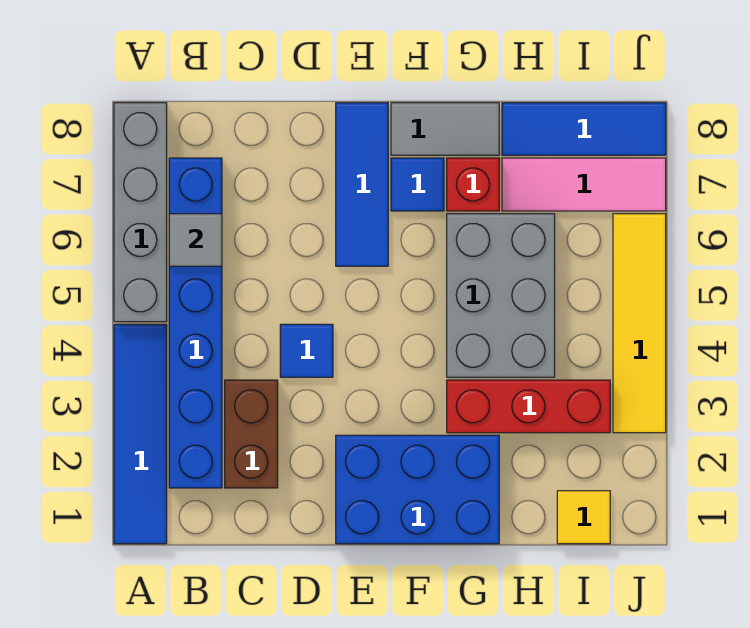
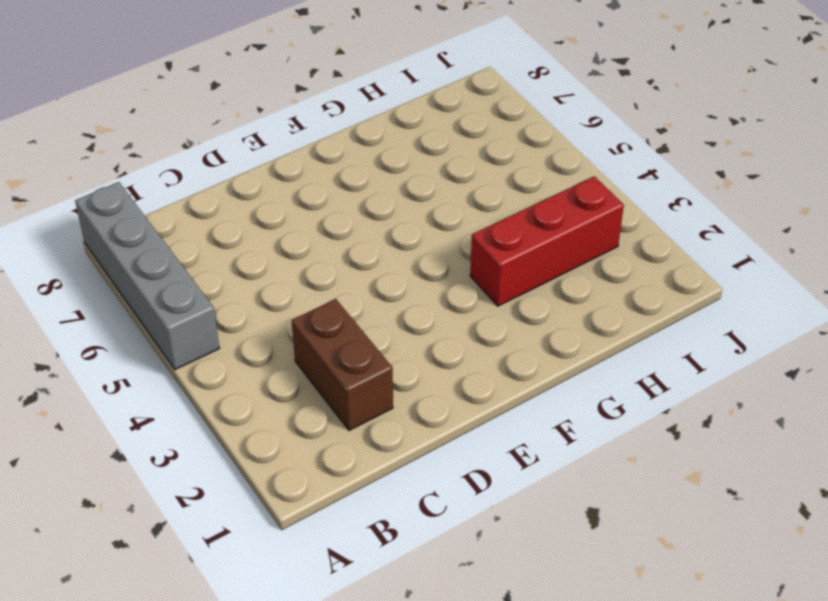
none -> blue 1x4 tile [114,324,167,544]
none -> blue 1x6 brick [169,158,222,488]
none -> blue 1x1 tile [280,324,333,377]

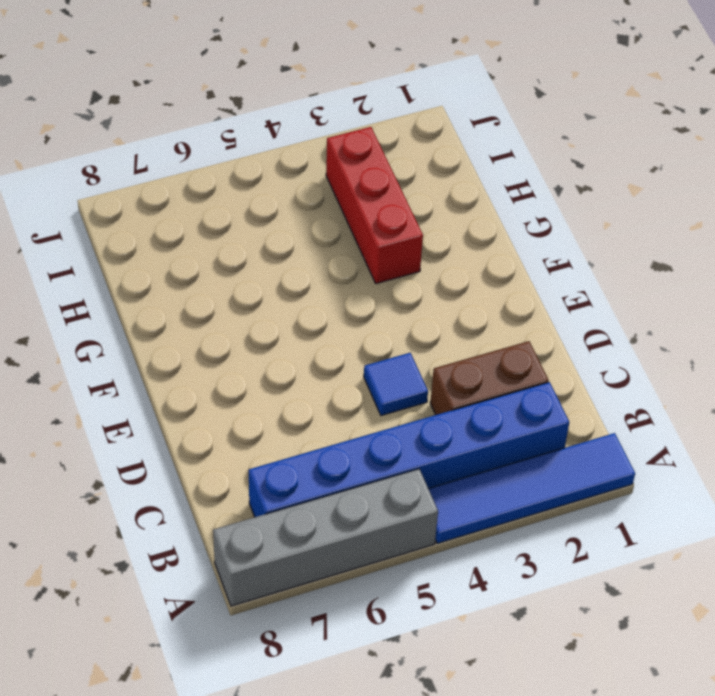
none -> blue 2x3 brick [336,435,499,544]
none -> blue 1x3 tile [336,103,388,266]
none -> blue 1x1 tile [391,158,444,211]

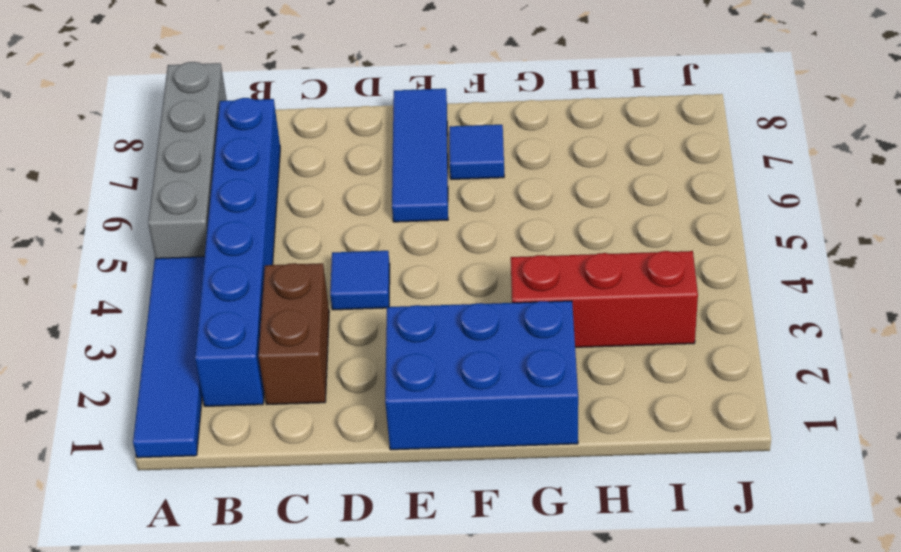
none -> grey 1x2 tile [391,103,499,155]
none -> grey 2x3 brick [447,214,555,377]
none -> red 1x1 brick [447,158,499,211]

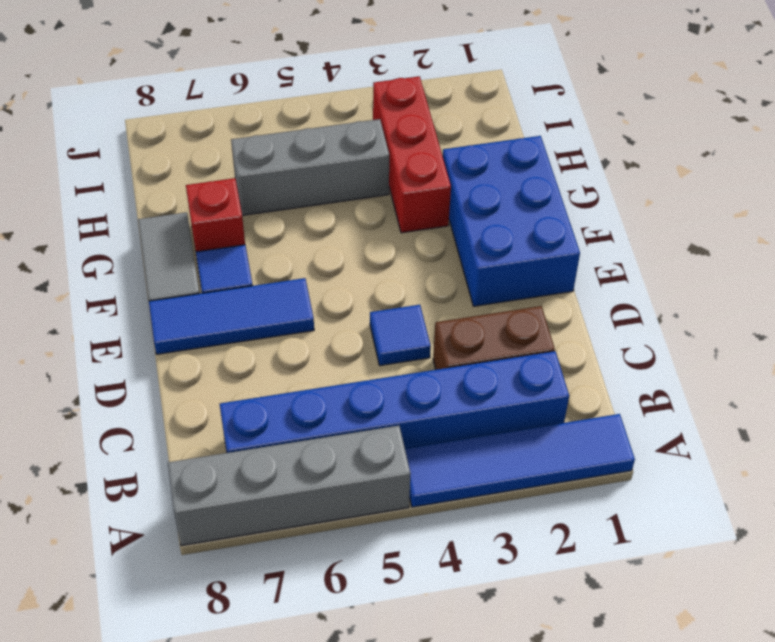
grey 1x3 brick [231,119,389,215] -> grey 2x3 brick [447,214,555,377]
none -> pink 1x3 tile [502,158,666,211]
none -> blue 1x3 tile [502,103,666,155]
none -> yellow 1x1 tile [557,491,610,544]

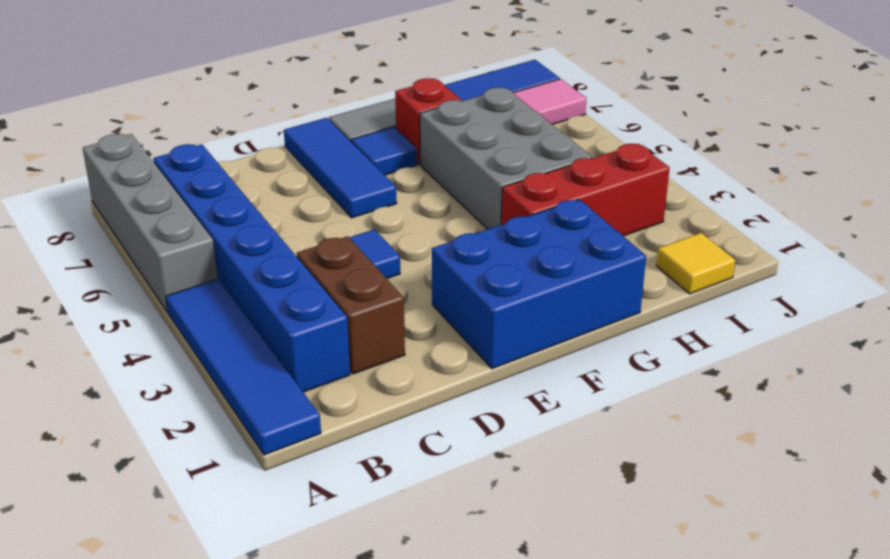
none -> yellow 1x4 tile [613,214,666,433]
none -> grey 1x1 tile [169,214,222,266]

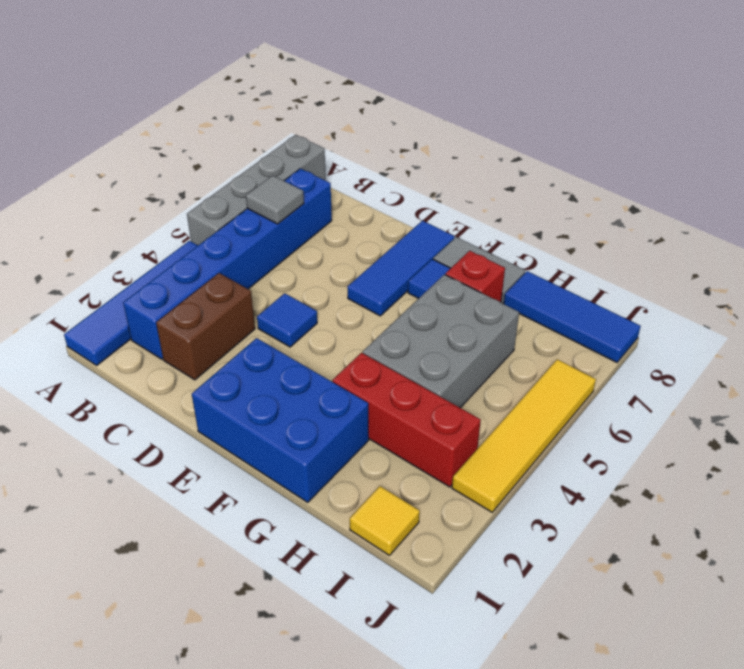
none -> pink 1x3 tile [502,158,666,211]

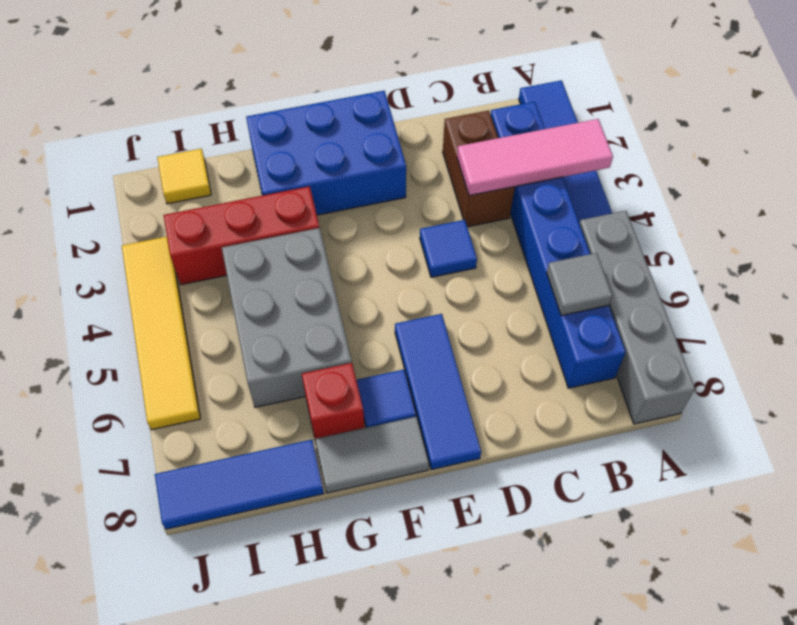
pink 1x3 tile [457,119,613,196] -> pink 1x3 tile moved to [502,158,666,211]

